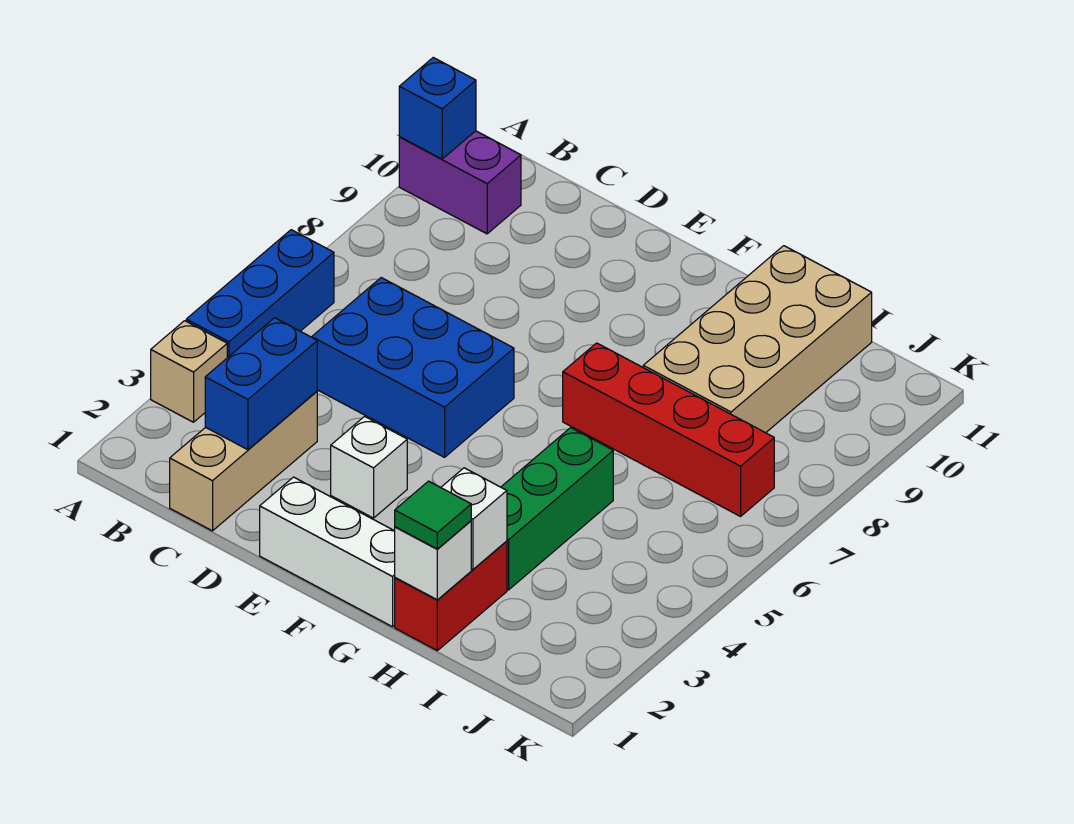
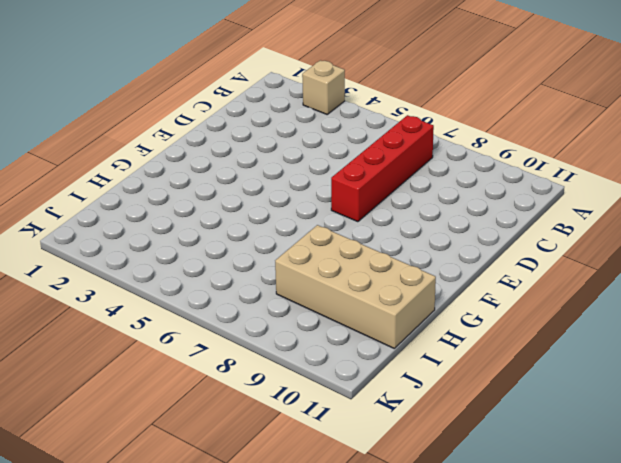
red 1x4 brick [331,115,434,222] -> red 1x4 brick moved to [563,343,774,516]
none -> blue 1x3 brick [186,230,334,358]
none -> purple 1x2 brick [399,131,521,234]
none -> tan 1x3 brick [170,391,317,531]

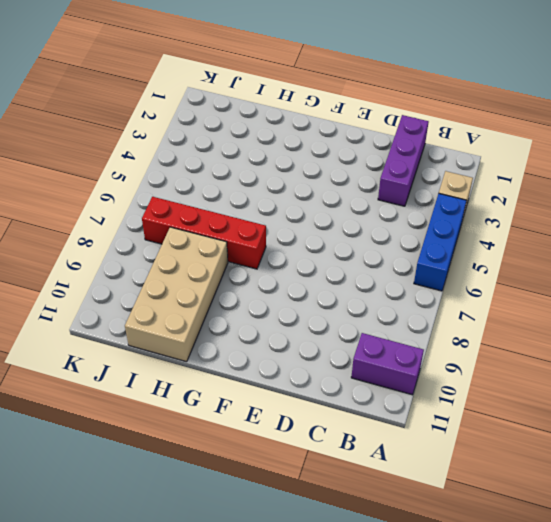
purple 1x3 brick [378,115,429,206] -> tan 1x3 brick [170,391,317,531]
none -> blue 2x3 brick [312,278,514,457]
none -> white 1x3 brick [260,477,395,627]
none -> white 1x1 brick [331,416,407,518]

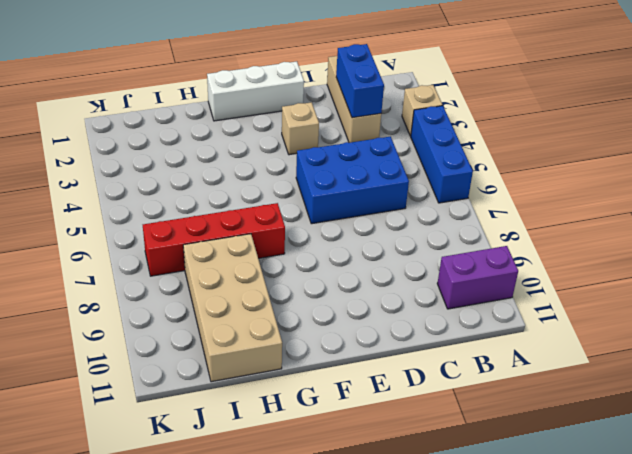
tan 1x1 brick [282,102,319,155] -> white 1x1 brick [331,416,407,518]
none -> red 1x2 brick [395,541,507,651]
none -> green 1x3 brick [501,428,613,590]
none -> blue 1x1 brick [399,58,476,159]

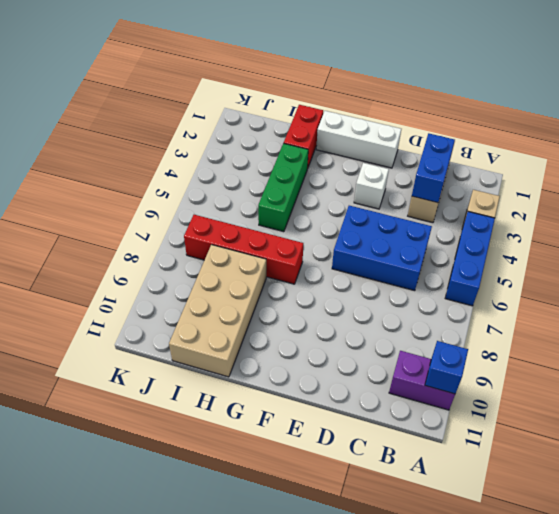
none -> white 1x1 brick [395,521,471,600]
none -> white 1x1 brick [441,468,507,569]
none -> green 1x1 tile [395,481,471,549]

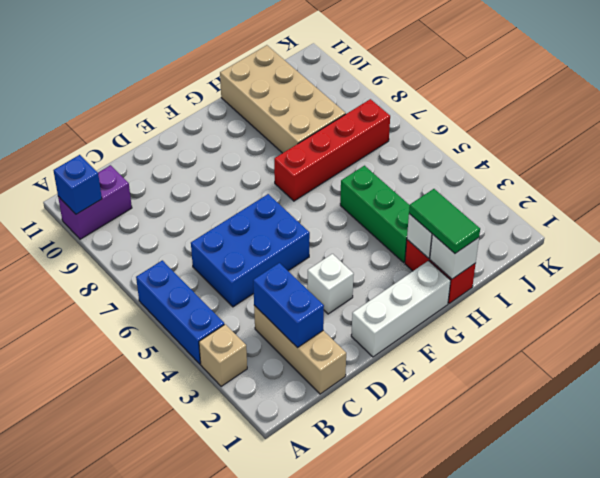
green 1x2 tile [409,189,480,253] -> green 1x1 tile [395,481,471,549]

